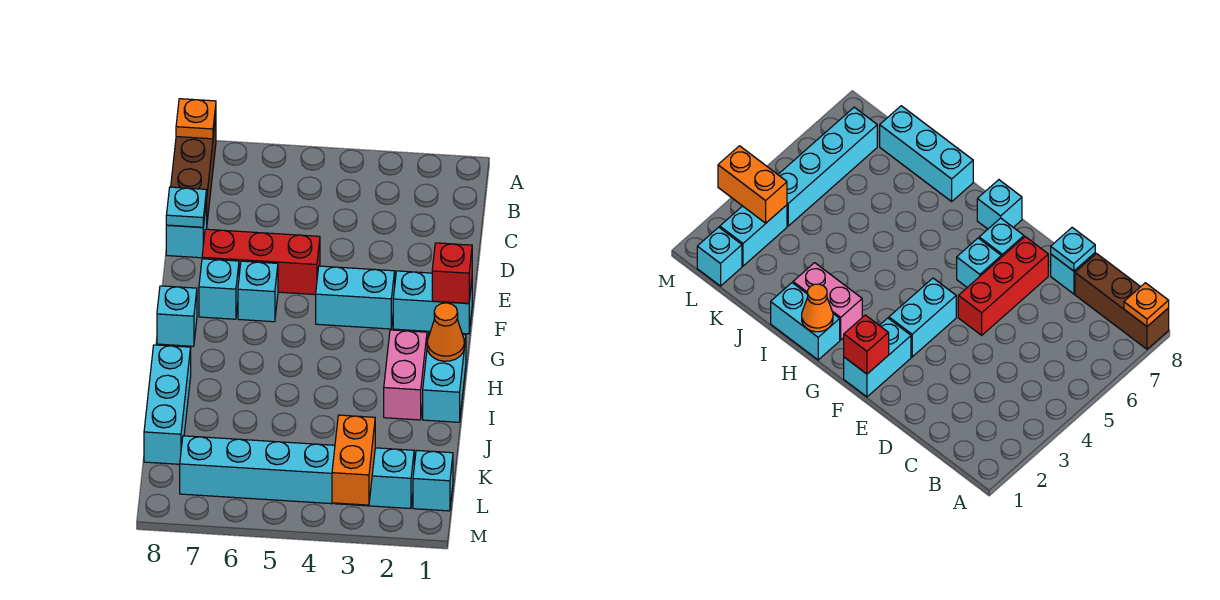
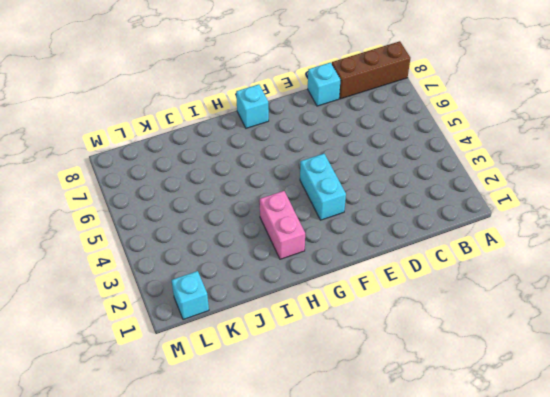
pink 1x2 brick [260,191,305,259] -> pink 1x2 brick turned to [384,330,427,420]
none -> red 1x3 brick [202,229,320,295]
none -> cyan 1x2 brick [393,271,472,334]
none -> cyan 1x1 brick [238,261,278,322]

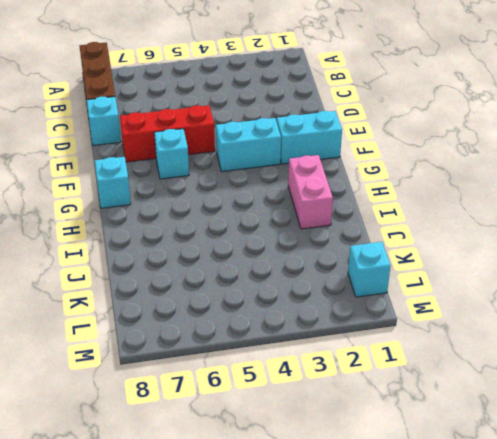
none -> cyan 1x1 brick [199,259,239,319]
none -> cyan 1x2 brick [423,332,466,422]
none -> cyan 1x3 brick [144,345,191,464]

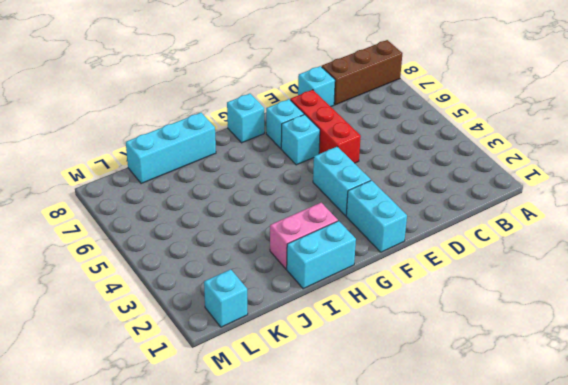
none -> cyan 1x2 brick [335,448,414,509]
none -> cyan 1x4 brick [180,436,335,504]
none -> orange 1x1 plate [176,99,216,139]

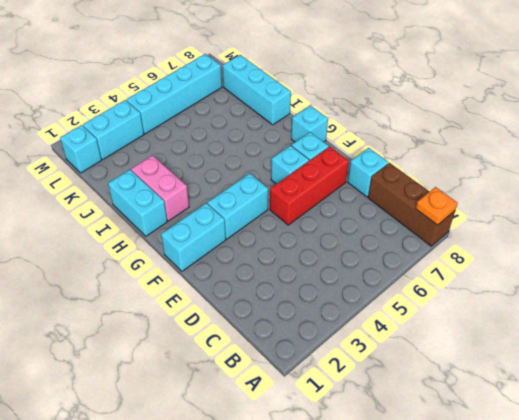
none -> cyan 1x1 plate [166,187,207,227]
none -> red 1x1 brick [432,243,472,303]
none -> orange 1x1 cone [427,303,464,361]

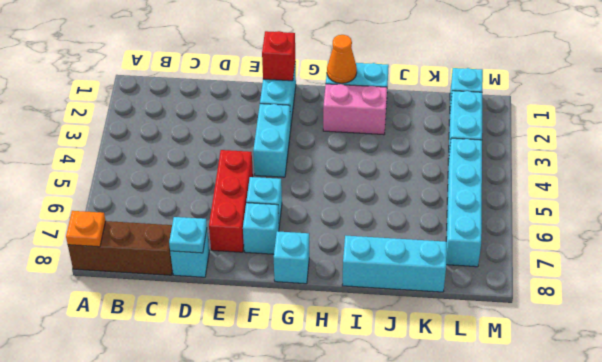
none -> orange 1x2 brick [332,415,375,505]

